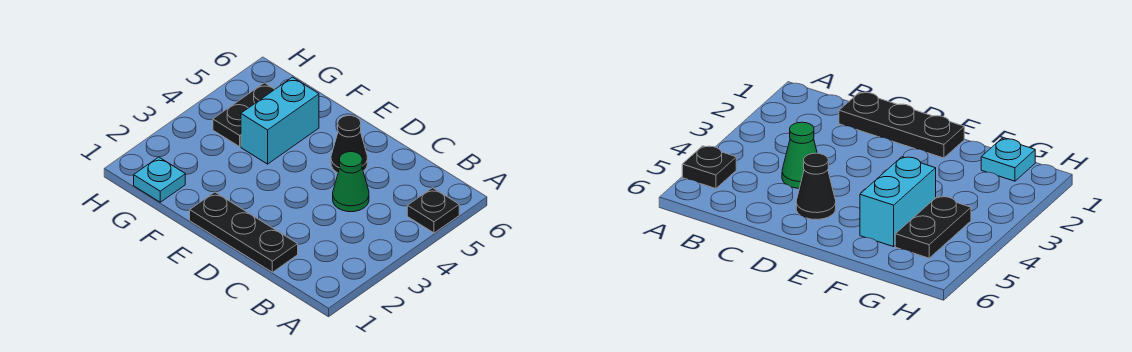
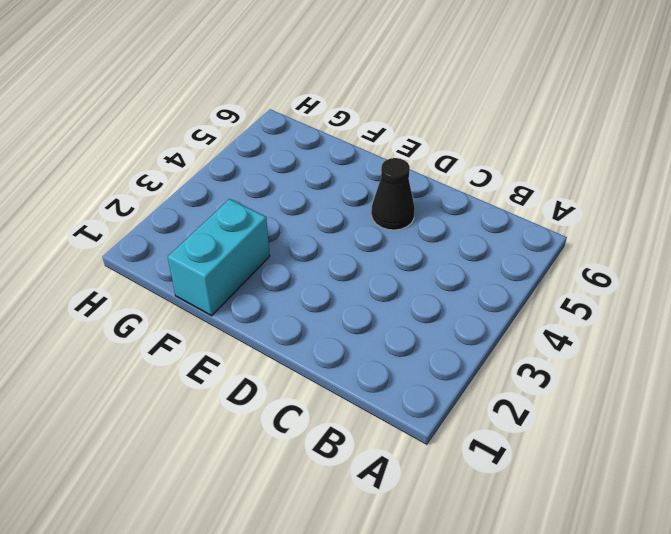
cyan 1x2 brick [168,199,270,316] -> cyan 1x2 brick moved to [241,77,319,164]
none -> black 1x1 plate [407,188,459,233]
none -> black 1x3 plate [190,192,298,272]

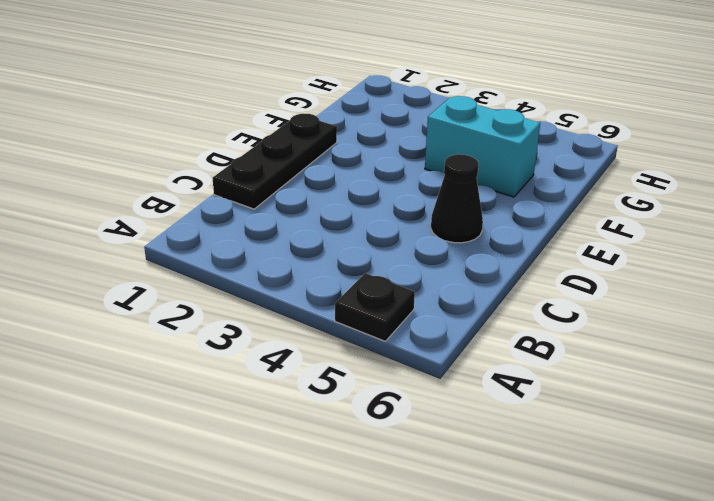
none -> green 1x1 cone [333,152,369,212]
none -> cyan 1x1 plate [134,157,185,202]

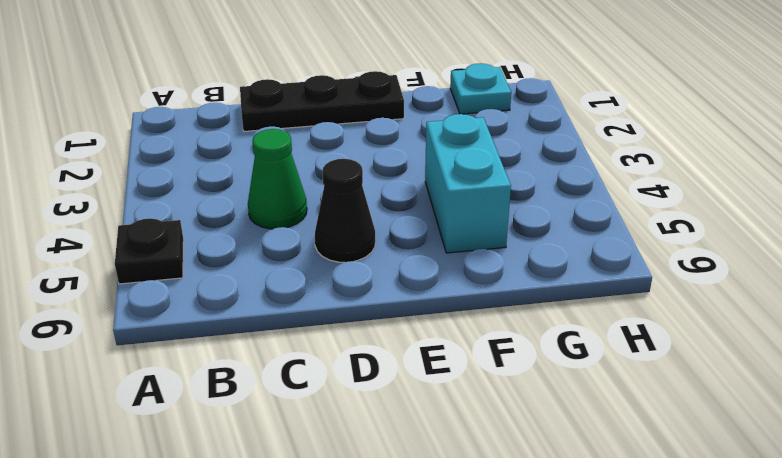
none -> black 1x2 plate [213,83,275,147]

